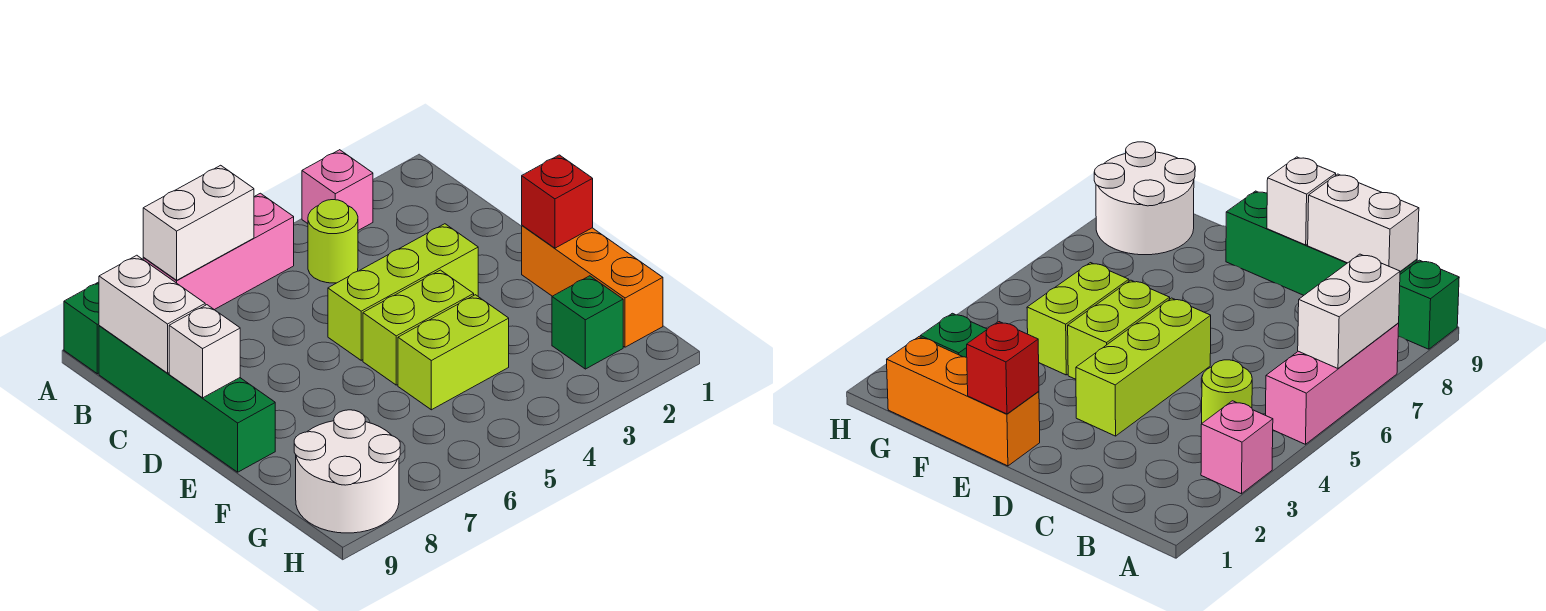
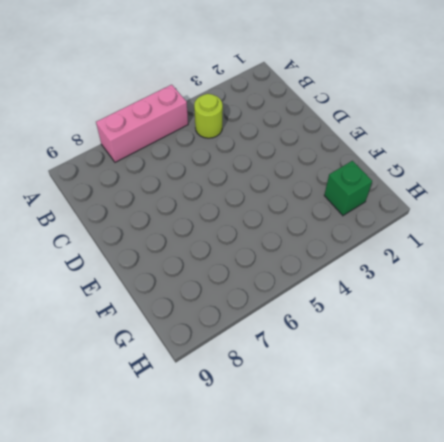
none -> pink 1x1 brick [302,150,373,230]
none -> green 1x1 brick [64,282,99,374]
none -> green 1x4 brick [99,326,275,472]

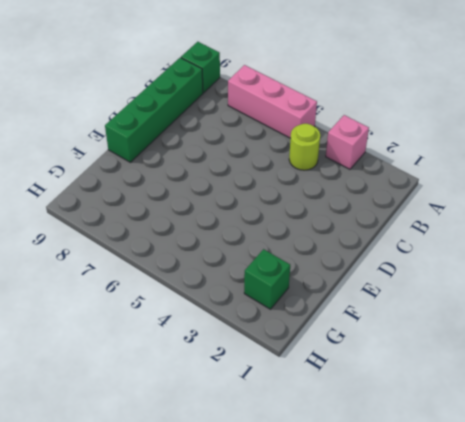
none -> lime 1x3 brick [328,224,478,360]
none -> orange 1x3 brick [522,226,663,347]
none -> lime 1x2 brick [363,270,474,385]

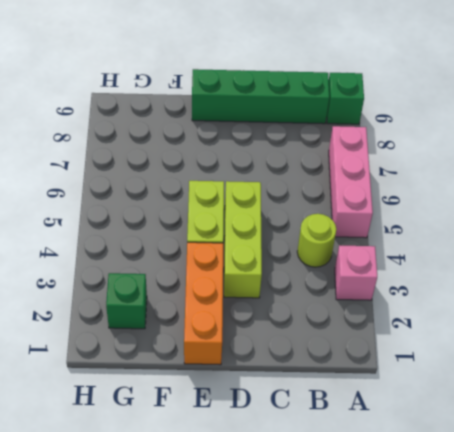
orange 1x3 brick [184,242,223,365] -> orange 1x3 brick turned to [522,226,663,347]
none -> lime 1x2 brick [398,295,509,410]
none -> white 2x2 round brick [294,410,400,533]
none -> white 1x2 brick [143,165,254,280]

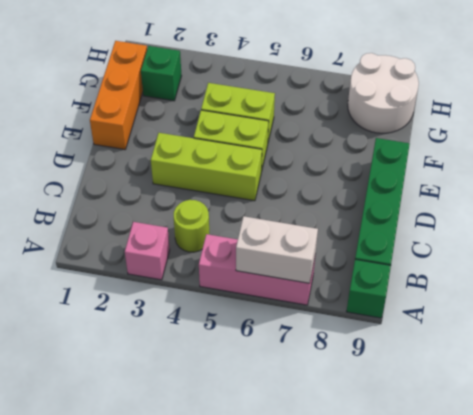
none -> white 1x2 brick [99,255,205,373]
none -> white 1x1 brick [169,305,240,398]
none -> red 1x1 brick [522,155,593,248]

